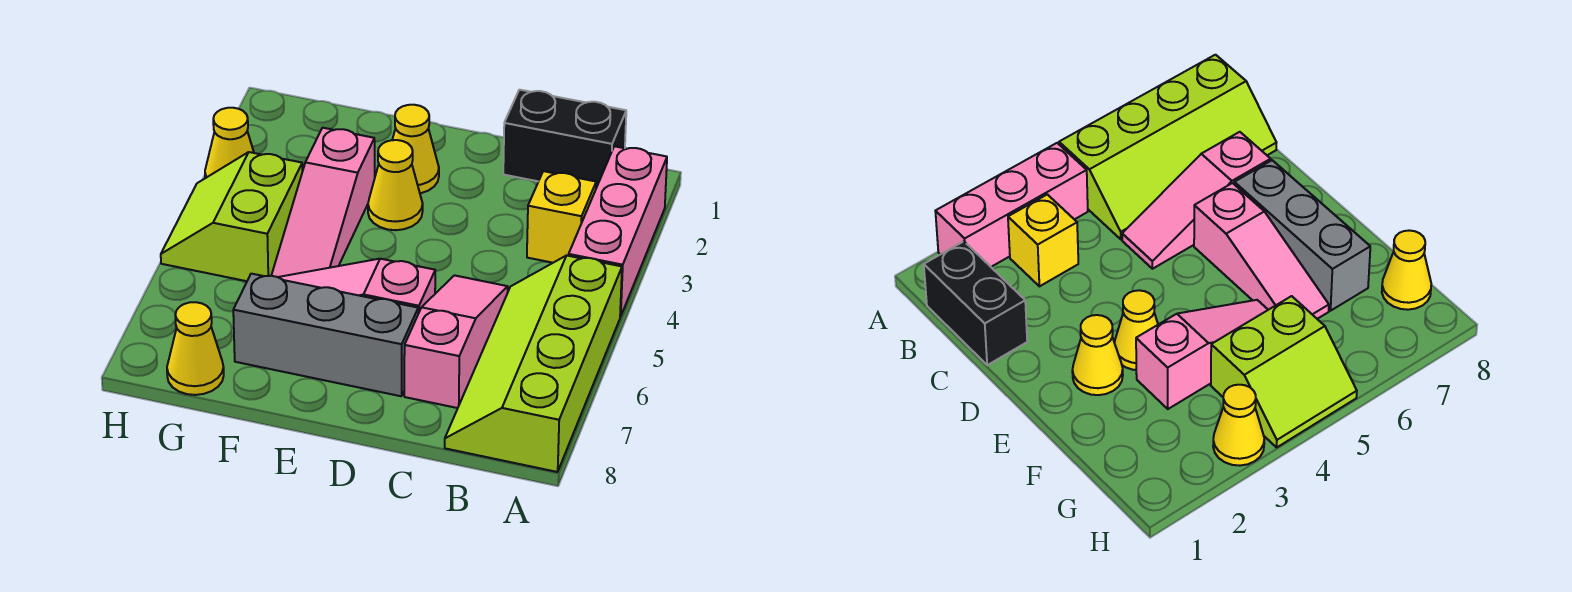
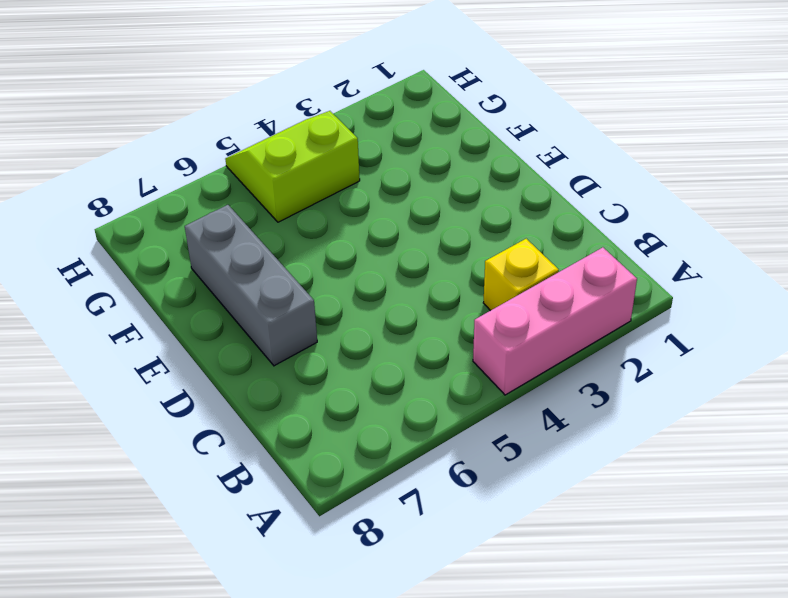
none -> lime 2x4 slope [445,255,622,472]
none -> black 1x2 brick [503,90,626,188]
none -> pink 1x3 slope [404,275,508,408]

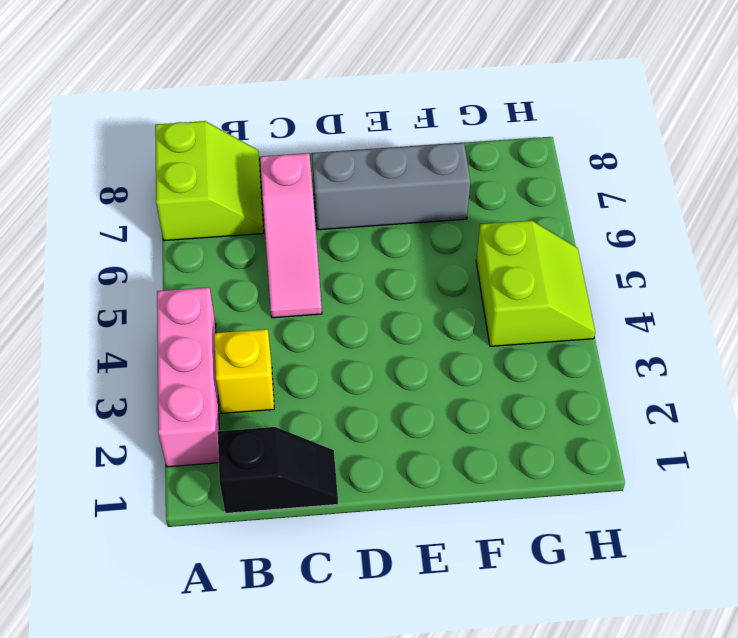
lime 2x2 slope [155,121,264,241] -> lime 2x4 slope [445,255,622,472]
black 1x2 slope [218,427,338,513] -> black 1x2 brick [503,90,626,188]
none -> pink 1x3 slope [278,259,435,313]
none -> yellow 1x1 cone [392,105,439,193]
none -> yellow 1x1 cone [368,140,423,230]

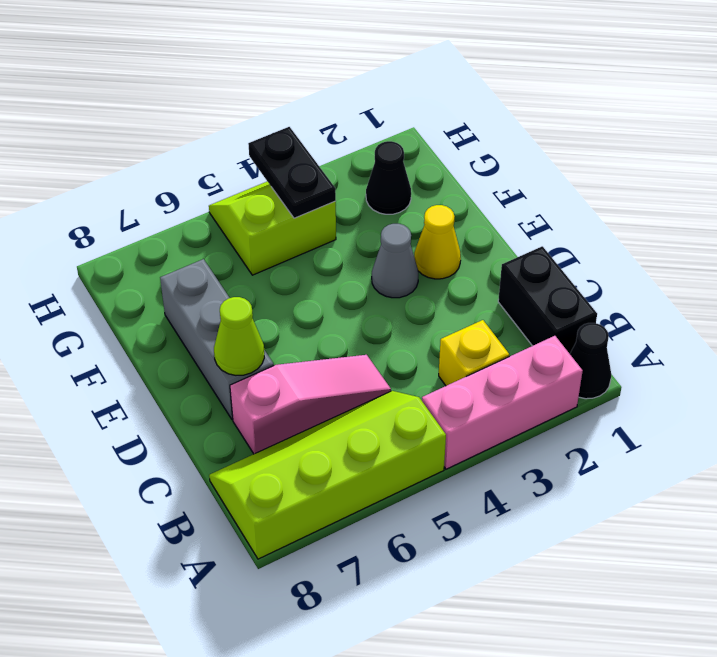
black 1x1 cone [570,323,611,399] -> none
lime 1x1 cone [214,297,264,375] -> none
grey 1x1 cone [372,224,418,298] -> yellow 1x1 cone [368,140,423,230]
black 1x1 cone [366,141,411,214] -> none
black 1x2 plate [248,127,336,218] -> none
none -> pink 1x3 slope [278,259,435,313]
none -> pink 1x3 slope [271,128,375,277]
none -> yellow 1x1 cone [167,302,224,395]

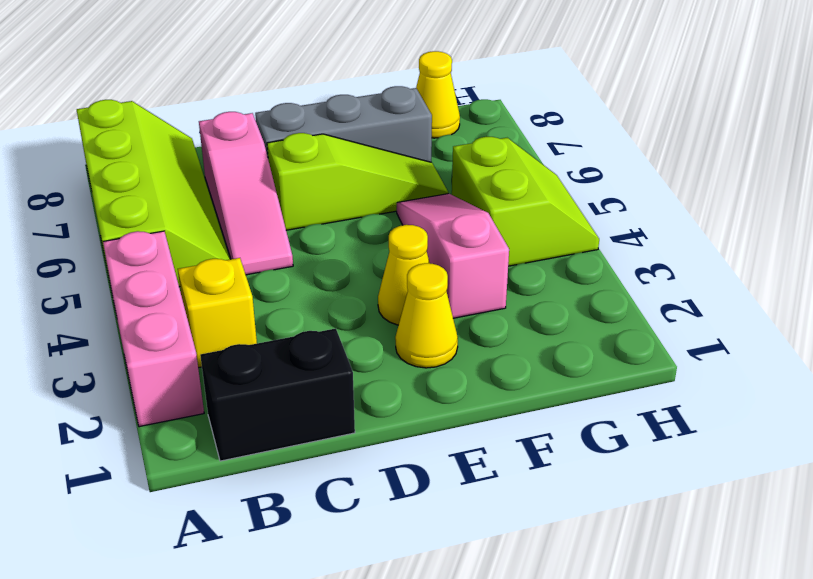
lime 1x3 slope [267,133,448,230] -> pink 1x3 slope [278,259,435,313]
none -> yellow 1x1 cone [205,108,254,178]

